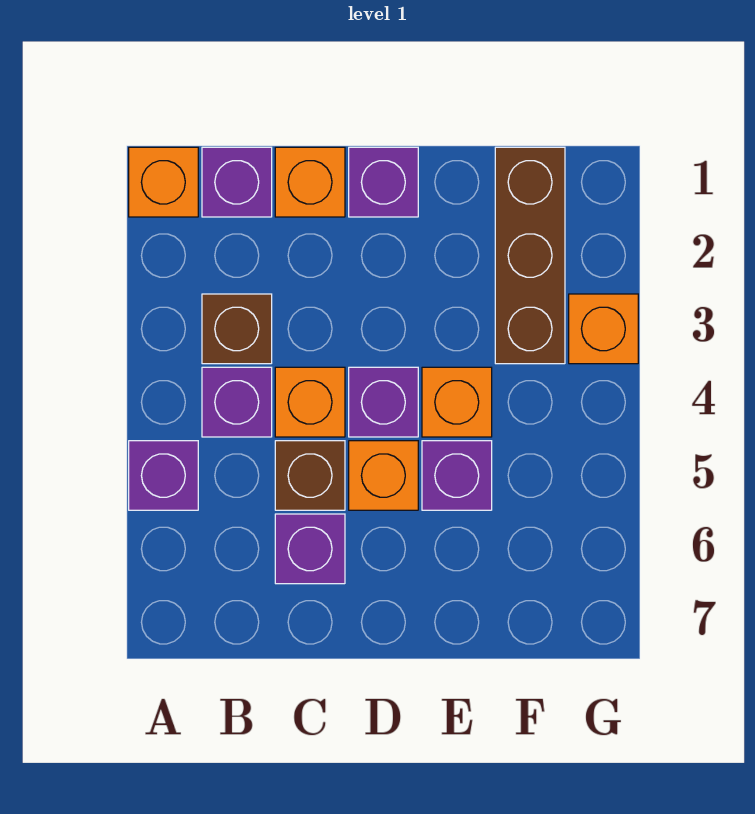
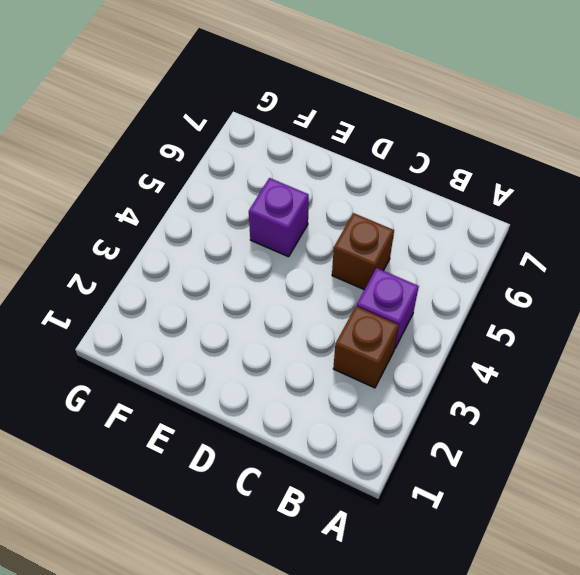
none -> orange 1x1 brick [129,147,198,217]
none -> purple 1x1 brick [129,441,198,510]
none -> purple 1x1 brick [202,147,272,217]

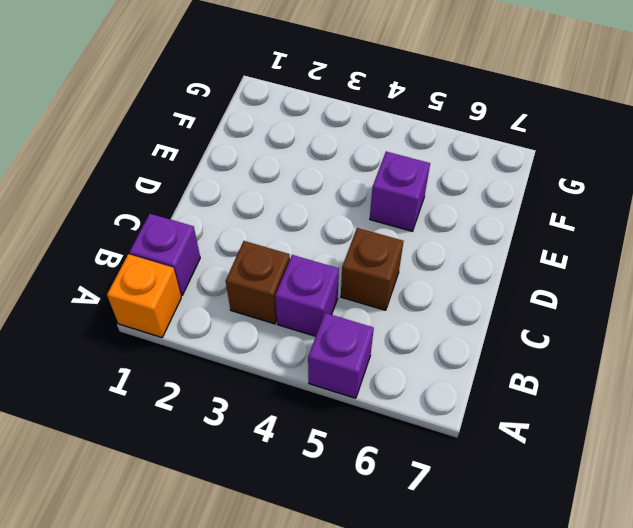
none -> orange 1x1 brick [275,147,345,217]
none -> orange 1x1 brick [275,367,345,437]
none -> purple 1x1 brick [275,514,345,584]

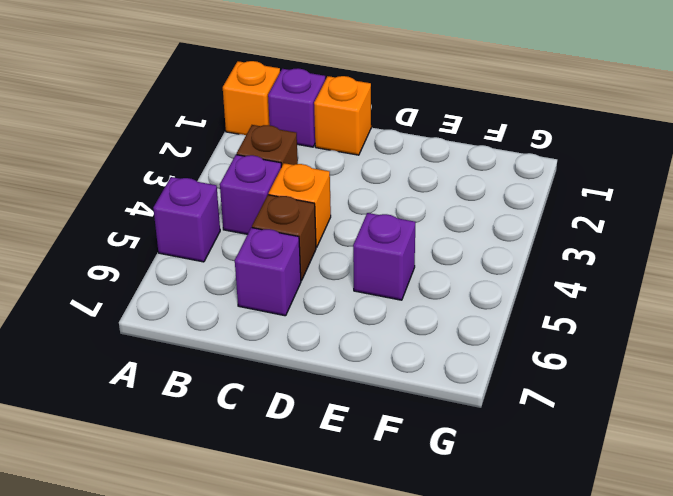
none -> purple 1x1 brick [349,147,418,217]
none -> purple 1x1 brick [349,367,418,437]
none -> orange 1x1 brick [349,441,418,510]

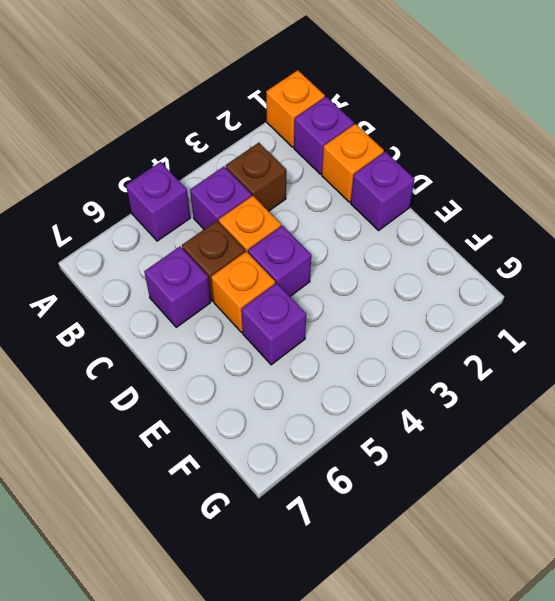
none -> orange 1x1 brick [422,367,492,437]
none -> brown 1x3 brick [495,147,565,364]
none -> orange 1x1 brick [569,294,638,364]

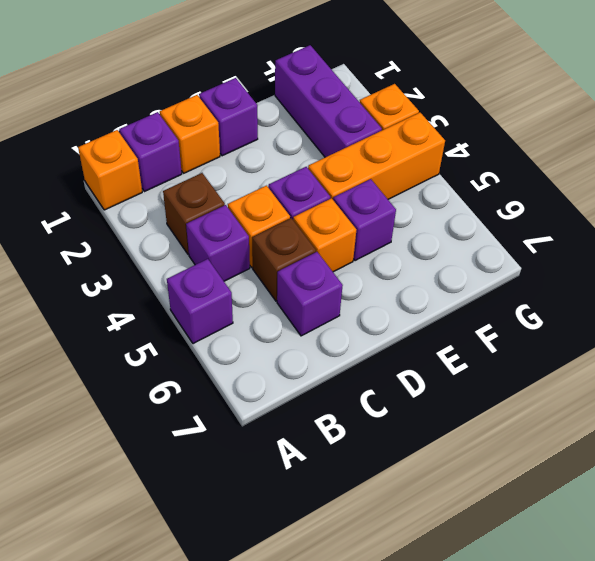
orange 1x3 brick [308,113,445,199] -> orange 1x1 brick [422,367,492,437]
purple 1x3 brick [275,45,382,157] -> brown 1x3 brick [495,147,565,364]

